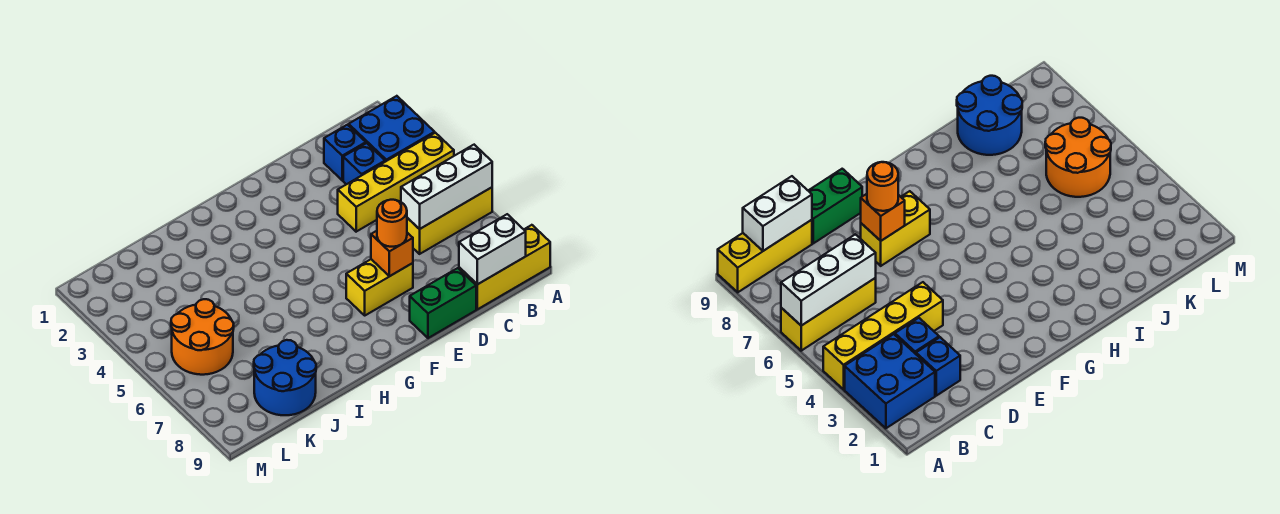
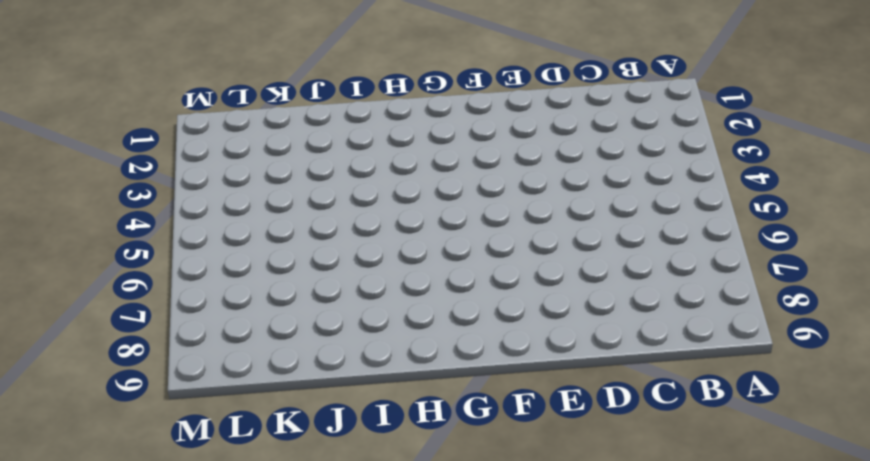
none -> blue 2x2 brick [349,96,435,162]
none -> yellow 1x4 brick [338,133,454,232]
none -> yellow 1x3 brick [407,187,492,254]

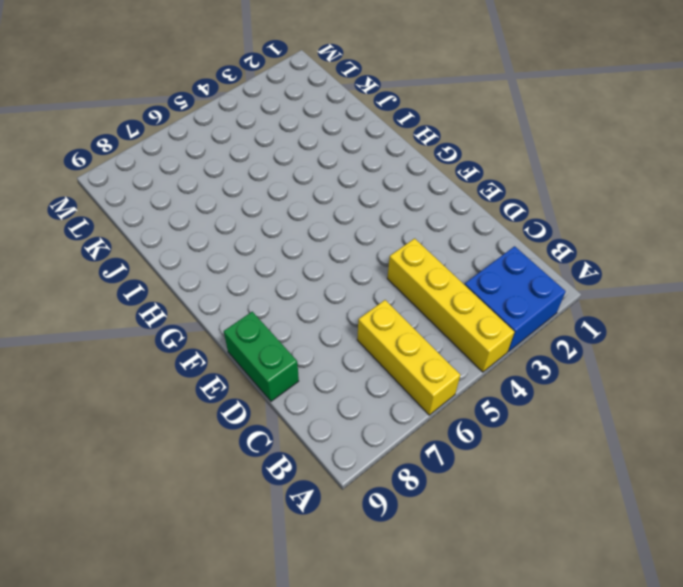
none -> yellow 1x3 brick [459,225,550,309]
none -> blue 1x1 brick [324,125,366,180]
none -> blue 1x1 brick [343,143,385,184]

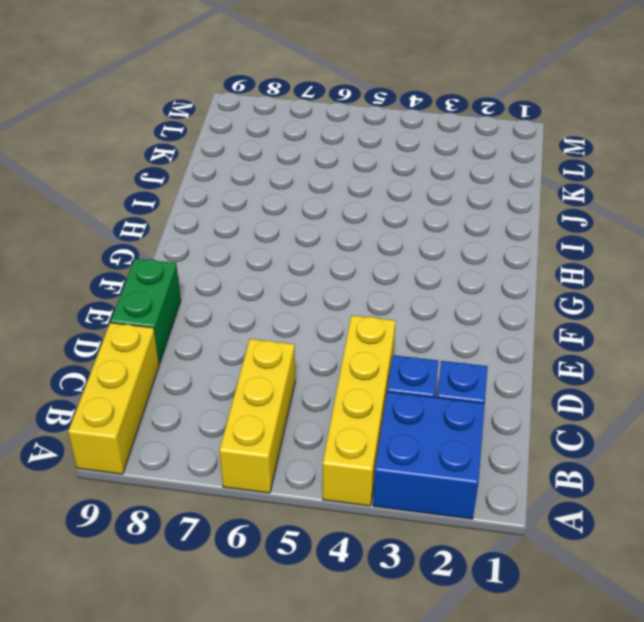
none -> yellow 1x2 brick [346,259,413,315]
none -> blue 2x2 round brick [254,340,316,415]
none -> orange 2x2 round brick [171,299,234,375]

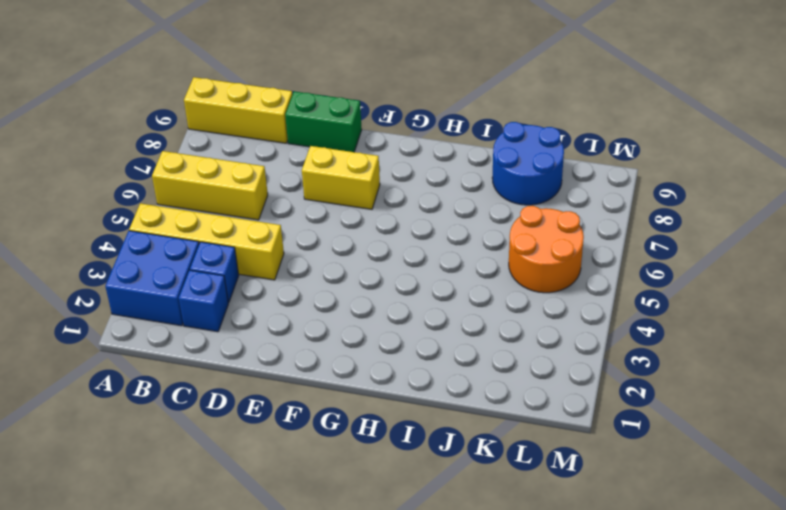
none -> white 1x3 brick [401,145,492,229]
none -> white 1x2 brick [459,214,526,284]
none -> orange 1x1 brick [371,231,413,276]

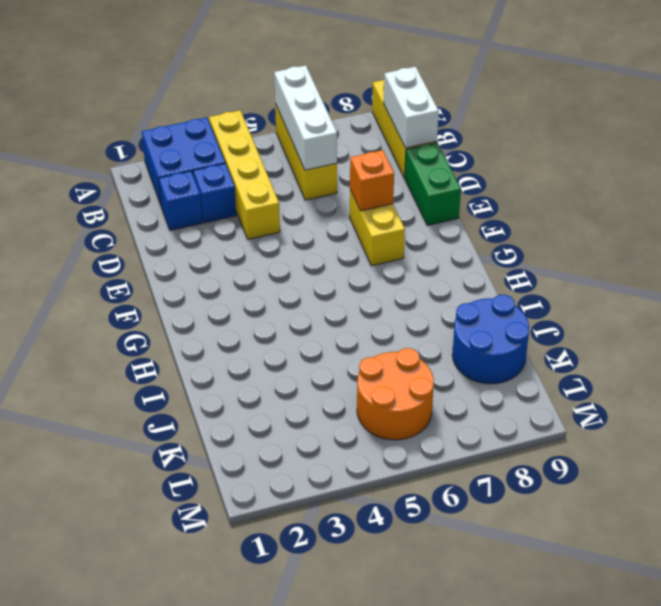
none -> orange 1x1 round brick [377,200,407,247]

